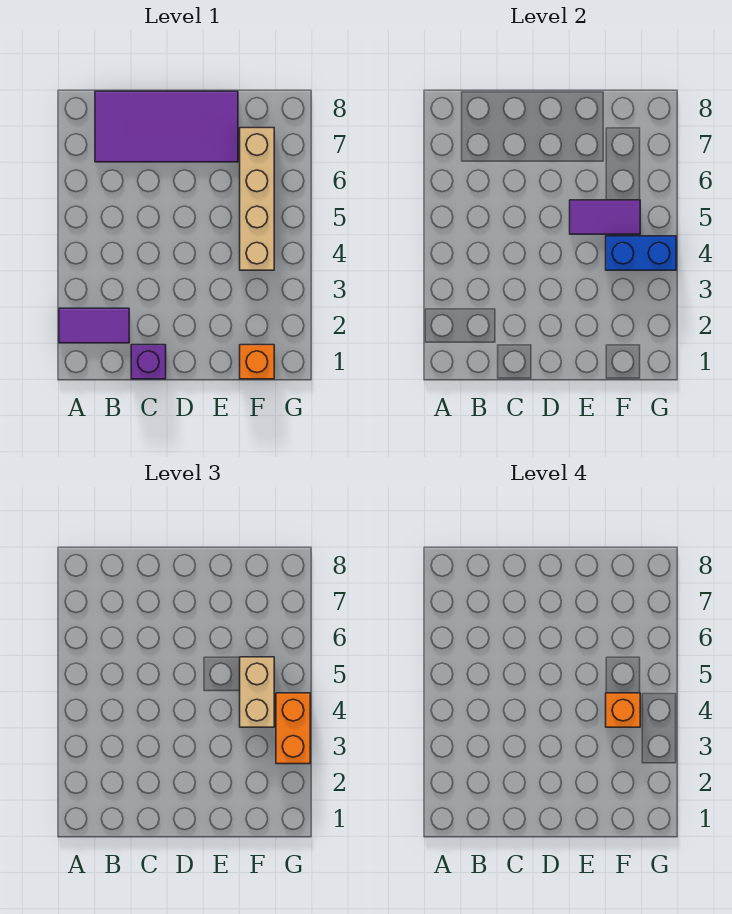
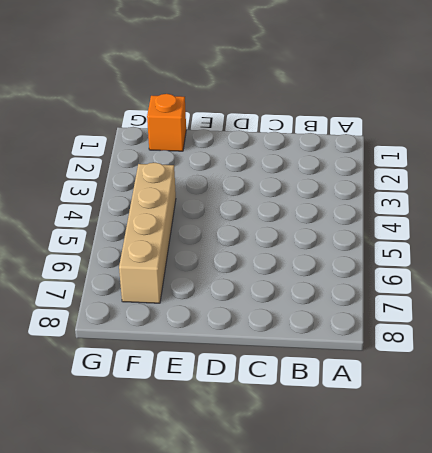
none -> purple 1x2 tile [59,308,129,343]
none -> purple 2x4 tile [95,91,238,162]

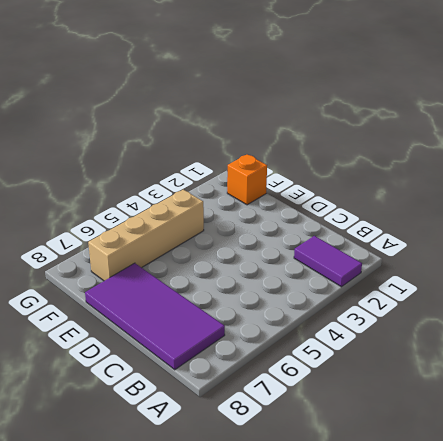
none -> purple 1x1 brick [131,345,166,379]
none -> purple 1x2 tile [570,200,640,234]

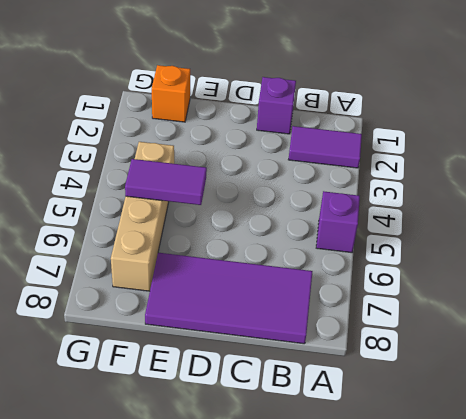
purple 1x1 brick [316,191,360,253] -> none
none -> blue 1x2 brick [606,236,676,270]
none -> tan 1x2 brick [240,657,274,727]

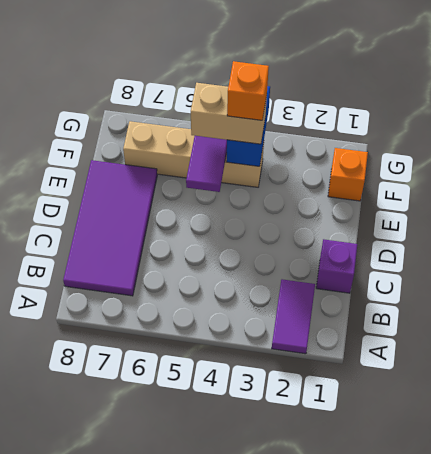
none -> orange 1x2 brick [276,693,310,764]

